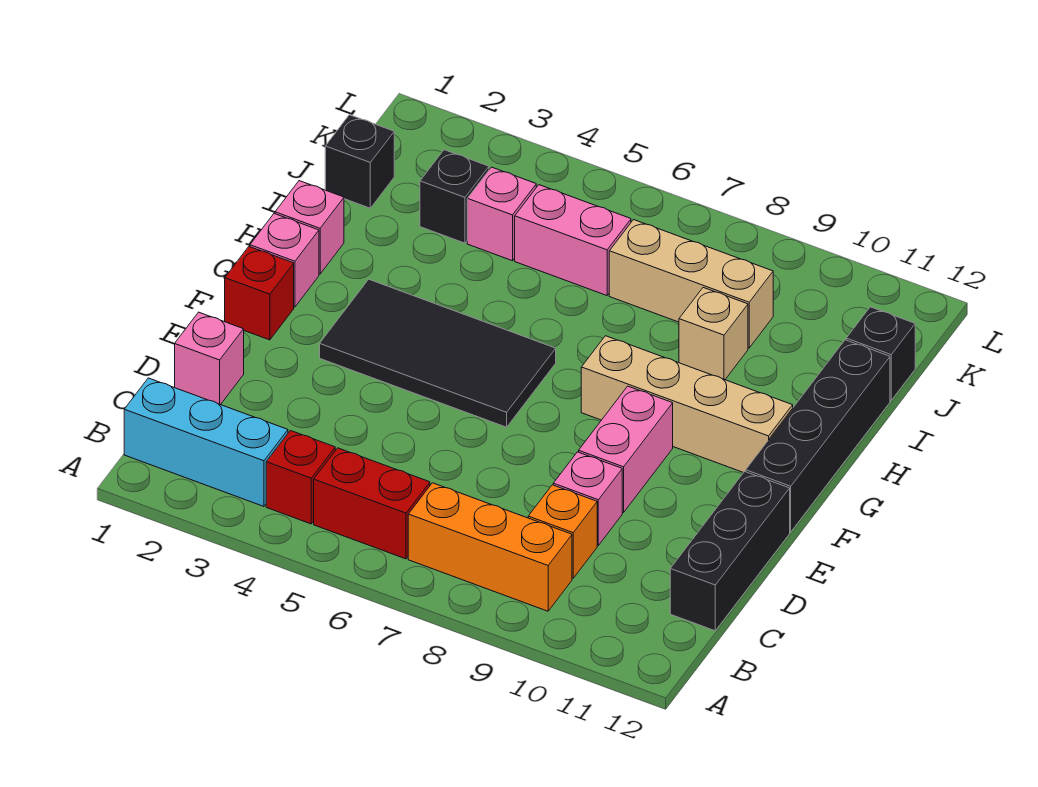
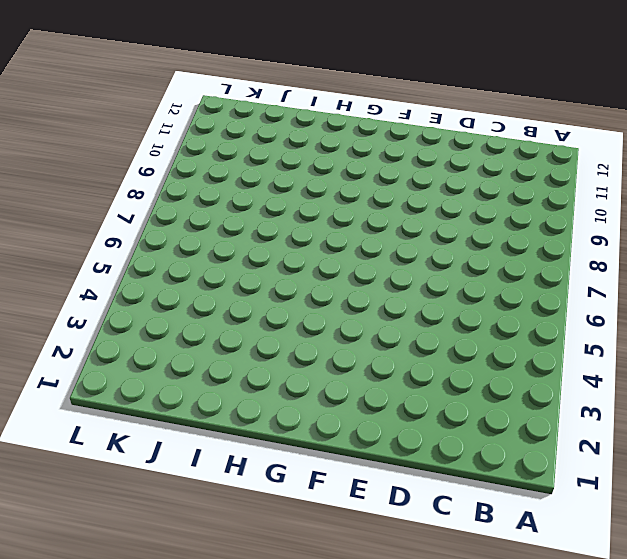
none -> cyan 1x3 brick [124,378,288,506]
none -> red 1x1 brick [266,431,335,524]
none -> red 1x2 brick [314,448,430,559]

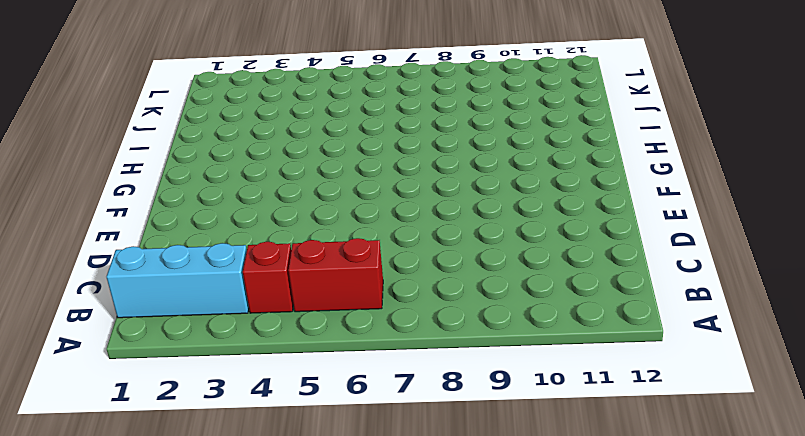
none -> orange 1x3 brick [408,483,572,611]
none -> orange 1x1 brick [528,485,597,578]
none -> black 1x3 brick [670,472,790,631]

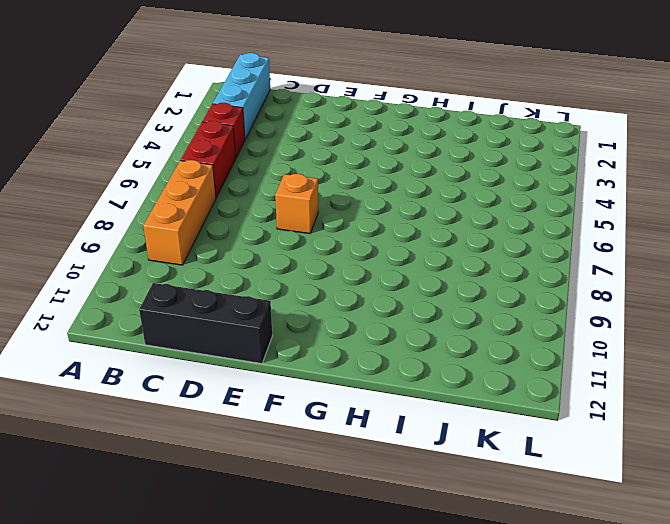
orange 1x1 brick [275,174,318,234] -> orange 1x1 brick moved to [528,485,597,578]
none -> pink 1x1 brick [175,312,244,405]
none -> pink 1x1 brick [553,452,622,545]
none -> pink 1x2 brick [579,386,673,513]

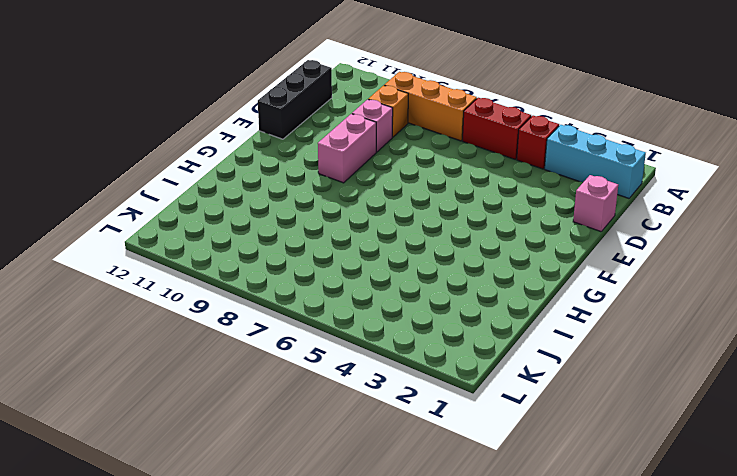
none -> red 1x1 brick [225,247,294,340]
none -> black 2x4 tile [320,279,556,427]
none -> black 1x4 brick [746,340,890,532]

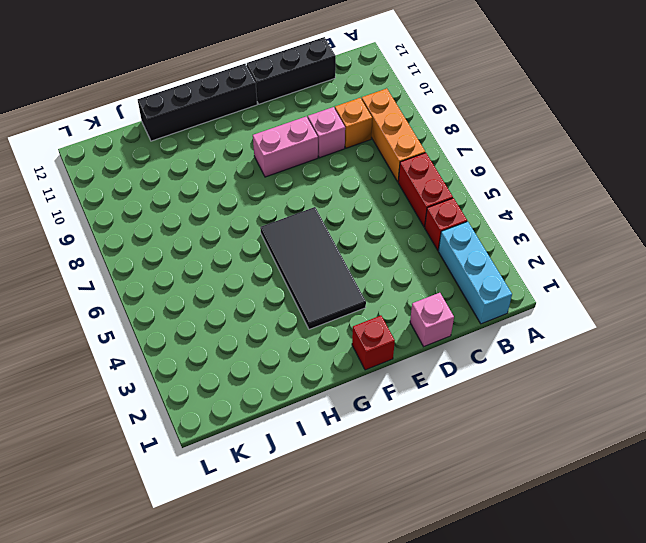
none -> pink 1x1 brick [250,214,319,307]
none -> tan 1x4 brick [581,336,793,473]
none -> pink 1x1 brick [275,181,344,274]

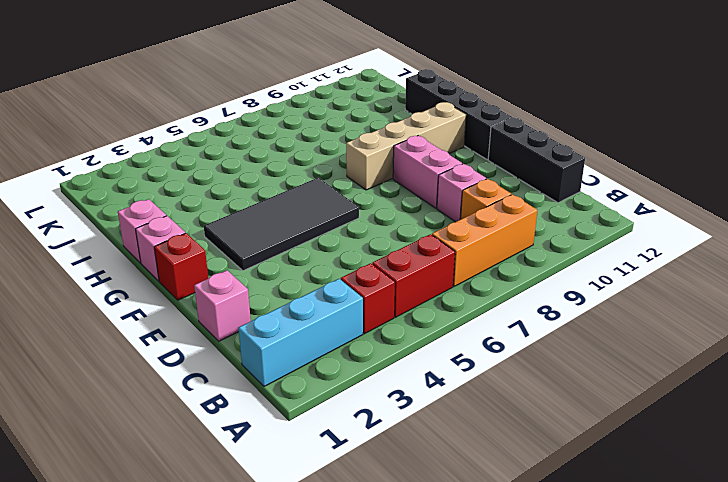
none -> tan 1x1 brick [679,288,748,380]
none -> black 1x1 brick [325,115,394,208]
none -> black 1x1 brick [420,150,489,243]

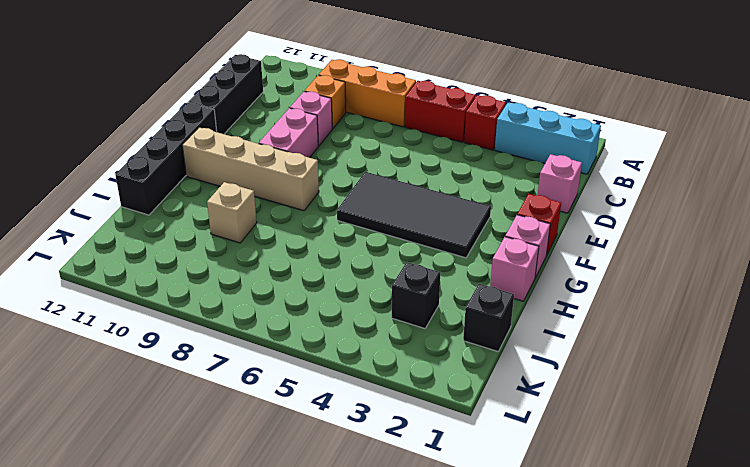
none -> pink 1x1 brick [467,167,536,261]
none -> pink 1x2 brick [515,185,631,296]
none -> tan 1x3 brick [609,220,773,348]

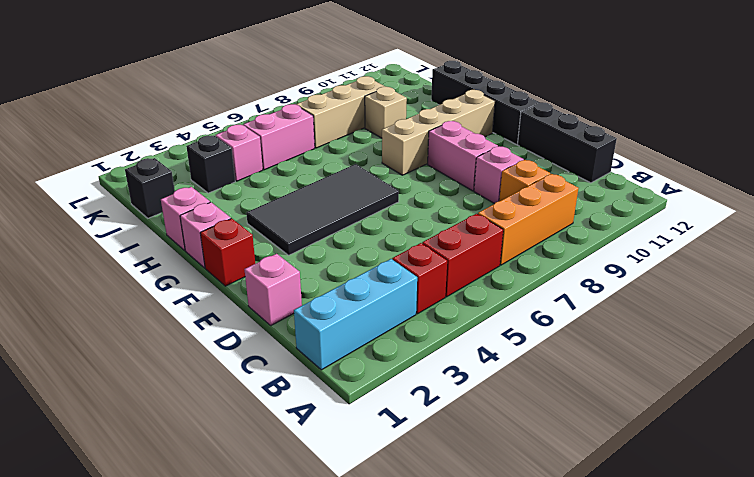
none -> black 1x1 brick [846,307,915,400]

